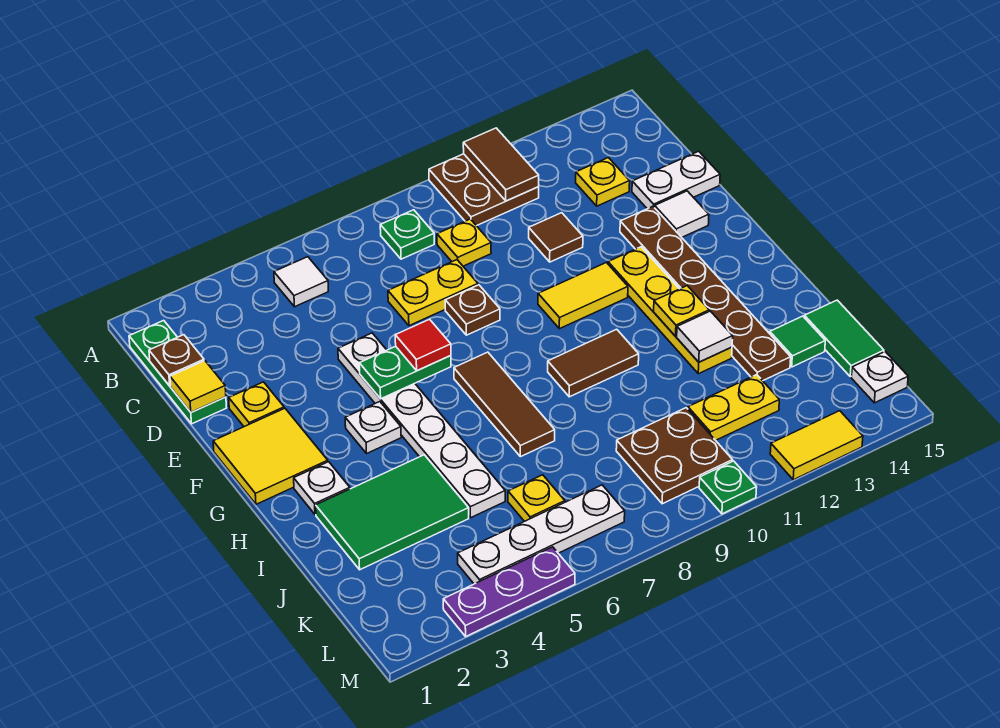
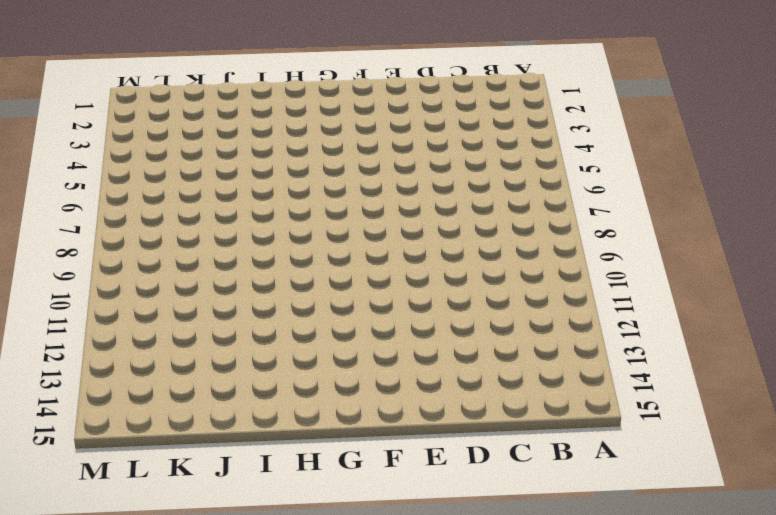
none -> brown 2x2 plate [429,154,539,226]
none -> green 1x3 plate [129,320,226,424]
none -> white 1x1 tile [274,257,328,307]
none -> green 1x1 plate [380,210,434,259]

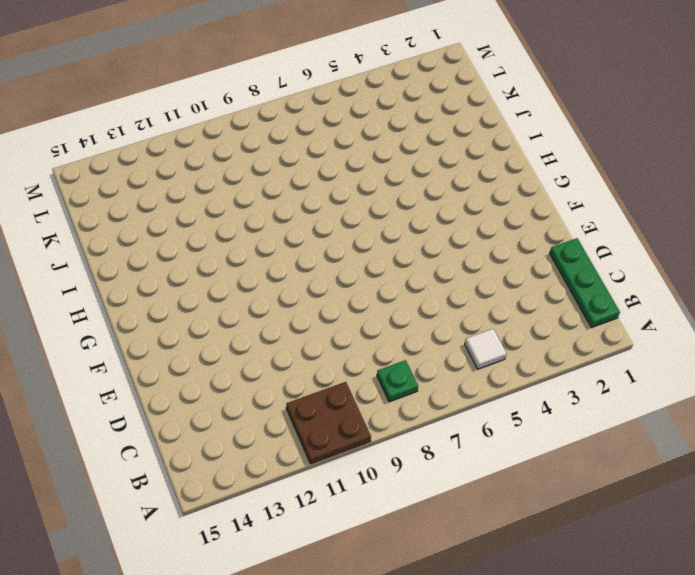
none -> yellow 1x1 plate [437,219,491,266]
none -> yellow 1x1 plate [576,158,630,206]
none -> yellow 1x2 plate [388,260,478,326]
none -> brown 1x1 tile [529,213,583,262]

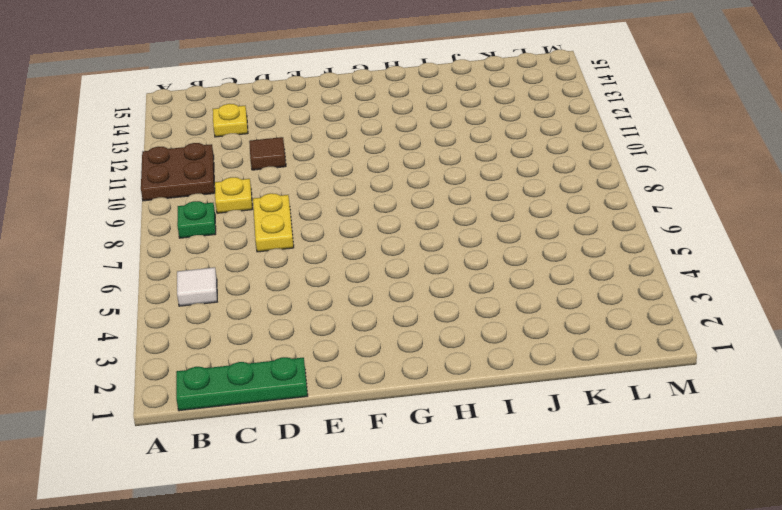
none -> white 1x2 plate [632,151,720,209]
none -> yellow 1x1 plate [229,382,284,427]
none -> white 1x6 plate [338,333,505,518]
none -> brown 1x1 plate [445,285,500,335]

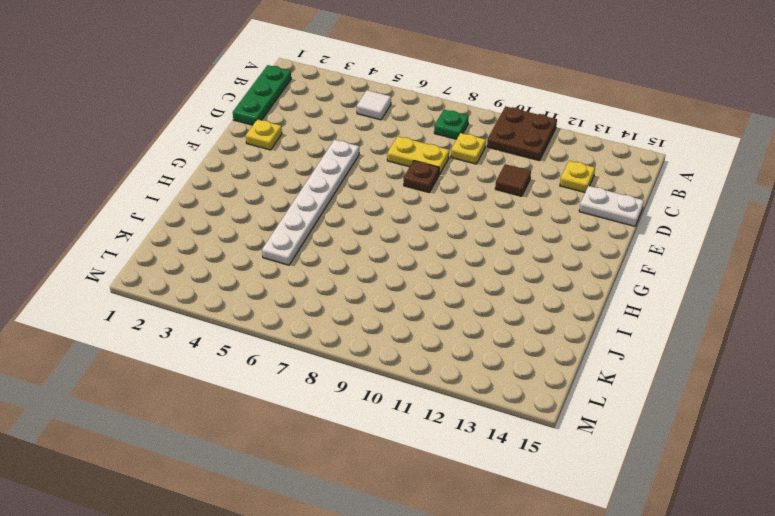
none -> brown 1x6 plate [620,206,791,381]
none -> white 1x1 tile [655,191,709,237]
none -> yellow 2x2 tile [213,408,328,504]
none -> yellow 1x2 tile [538,263,628,329]

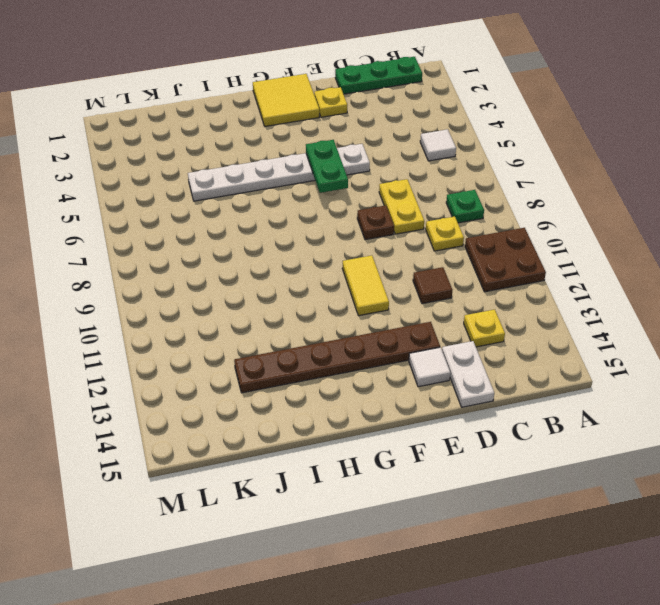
none -> yellow 1x4 plate [608,247,732,374]
none -> white 1x1 plate [345,402,401,453]
none -> brown 1x3 tile [454,352,555,457]
none -> white 1x1 plate [294,462,350,515]

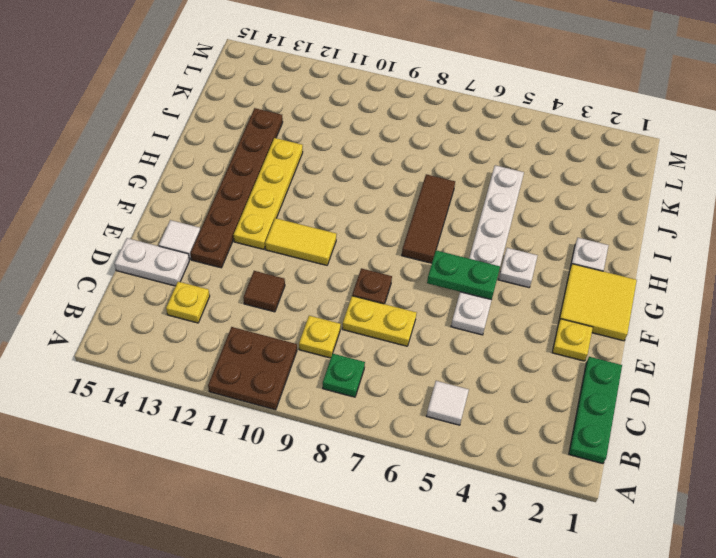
none -> brown 1x2 tile [548,329,639,397]
none -> green 2x3 tile [316,455,469,570]
none -> green 1x1 tile [770,316,825,367]
none -> green 1x2 tile [804,300,884,377]

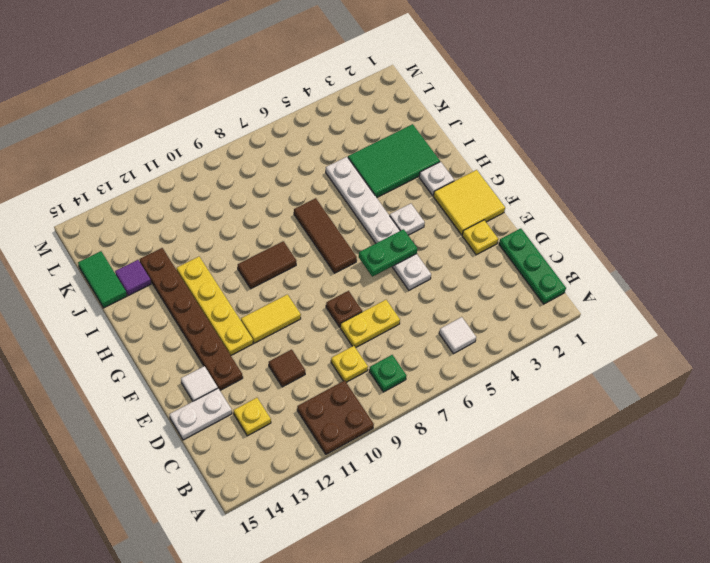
purple 1x1 tile [115,260,151,296] -> green 1x1 tile [770,316,825,367]
none -> yellow 1x1 plate [508,475,565,521]
none -> brown 2x2 plate [616,408,733,504]
none -> yellow 1x2 plate [688,375,779,440]
none -> white 1x4 plate [458,485,625,584]

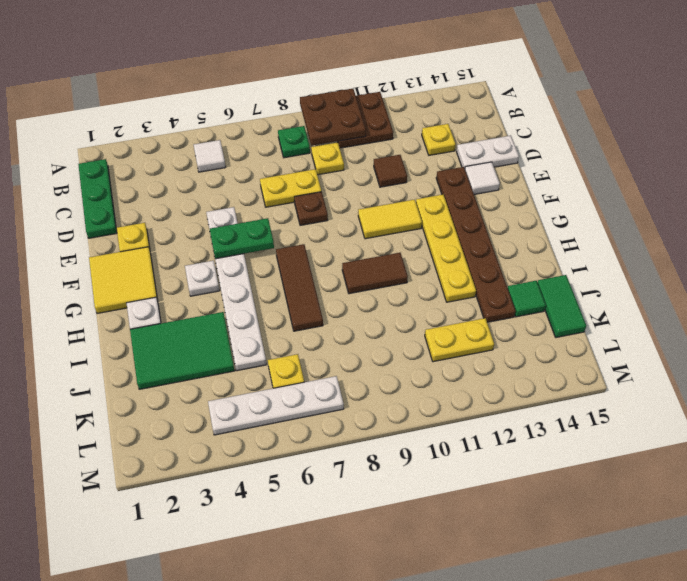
brown 2x2 plate [300,89,366,146] -> brown 2x2 plate moved to [616,408,733,504]
none -> white 1x1 plate [851,352,908,403]
none -> purple 1x3 plate [443,547,575,636]
none -> green 1x1 plate [699,461,757,514]
none -> yellow 1x2 tile [770,411,863,480]

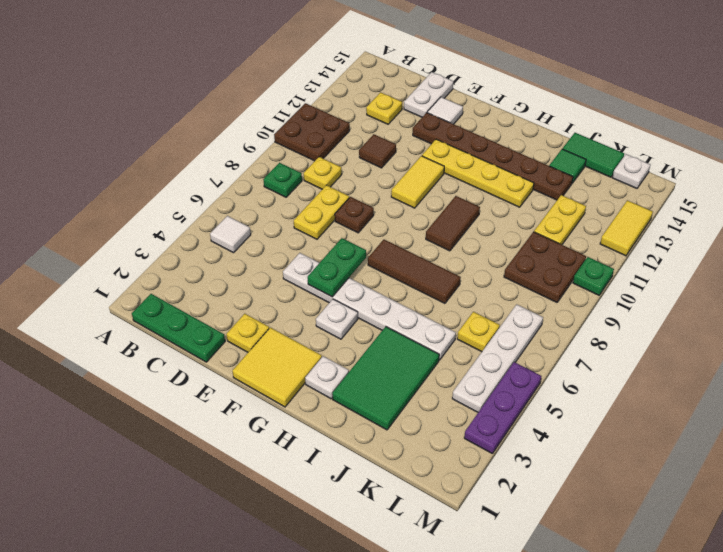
none -> brown 1x2 tile [463,128,539,201]
none -> brown 1x1 plate [149,335,204,386]
none -> yellow 1x1 tile [170,361,226,412]
none -> yellow 1x1 plate [654,286,709,336]

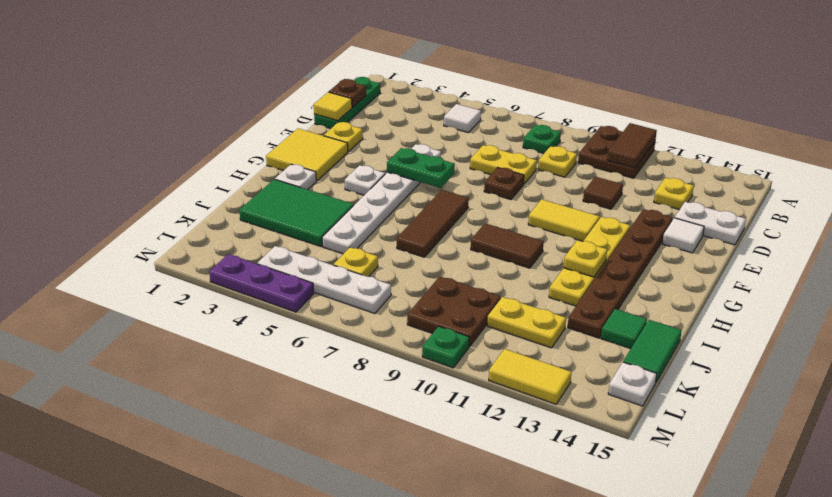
none -> white 1x1 tile [677,311,733,362]
none -> red 1x1 tile [395,319,451,371]

